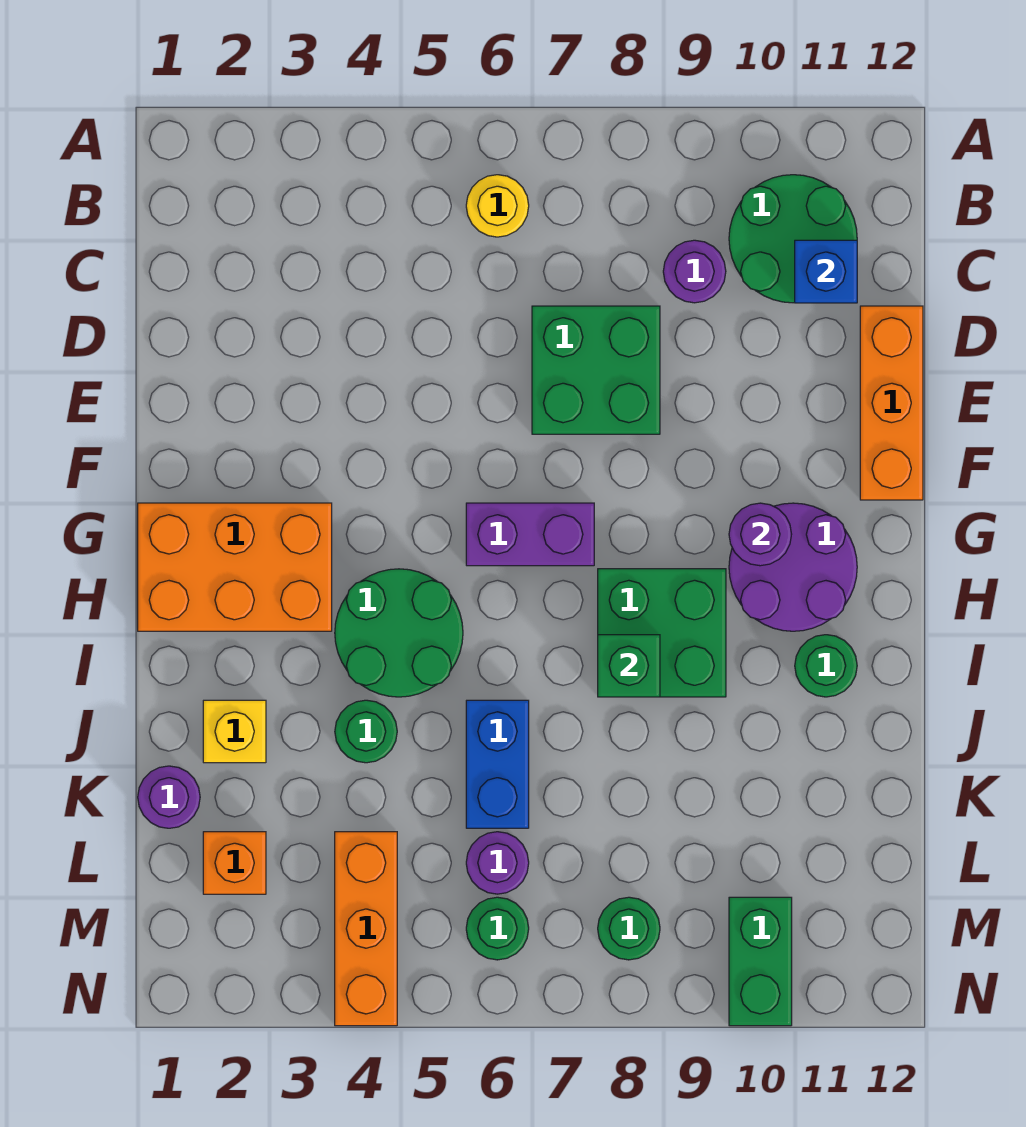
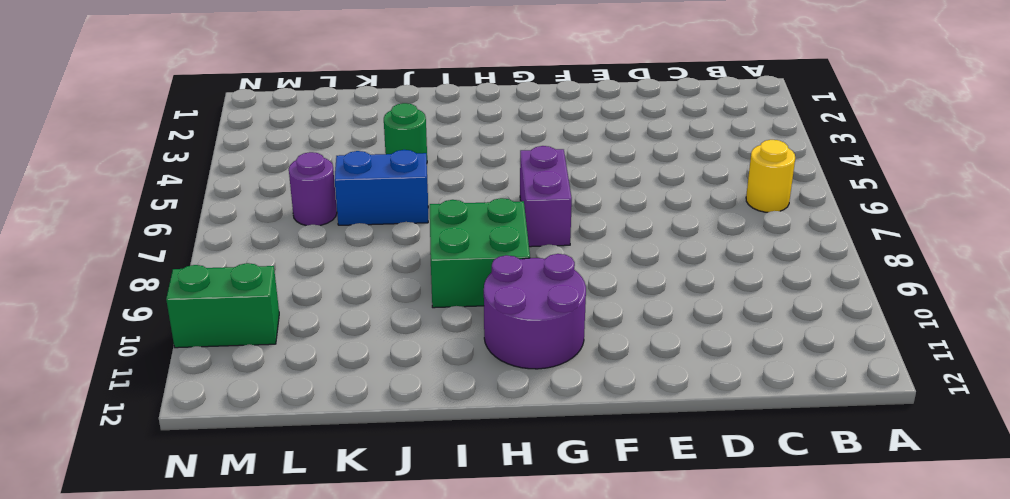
none -> green 2x2 round brick [729,175,857,303]
none -> purple 1x1 round brick [663,240,726,303]
none -> green 2x2 brick [532,306,660,434]

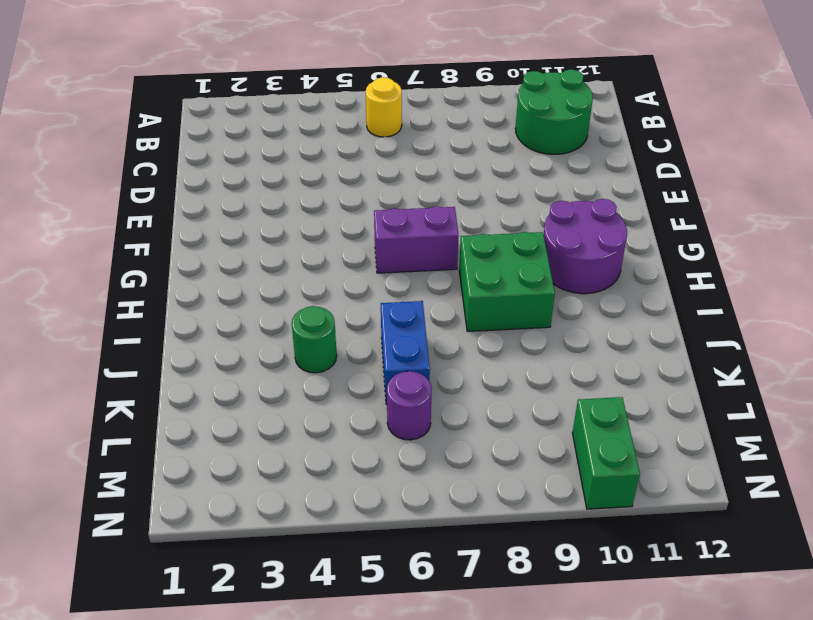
none -> purple 1x1 round brick [663,240,726,303]
none -> green 2x2 brick [532,306,660,434]
none -> orange 1x3 brick [860,306,923,500]

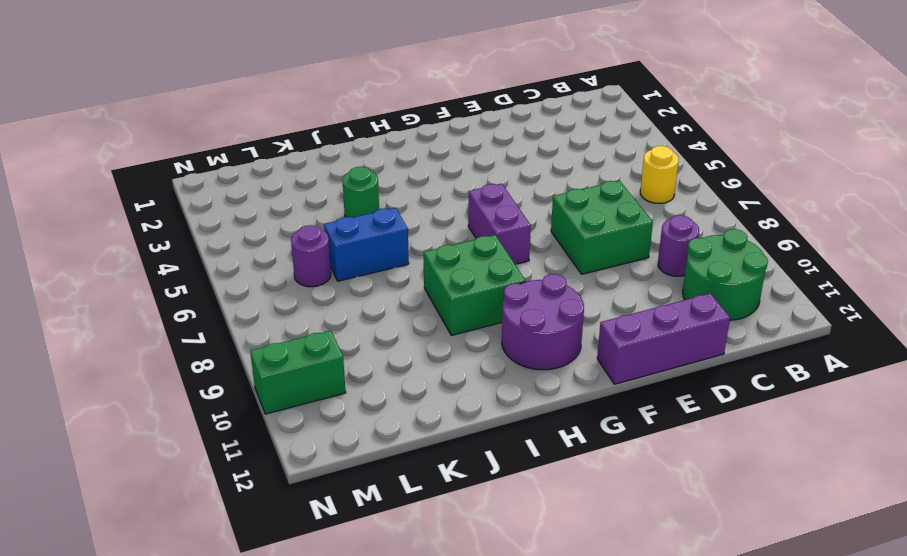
purple 1x3 brick [597,293,730,384] -> orange 1x3 brick [860,306,923,500]
none -> orange 2x3 brick [138,503,332,631]
none -> green 2x2 round brick [335,569,463,697]
none -> green 1x1 round brick [795,635,857,697]

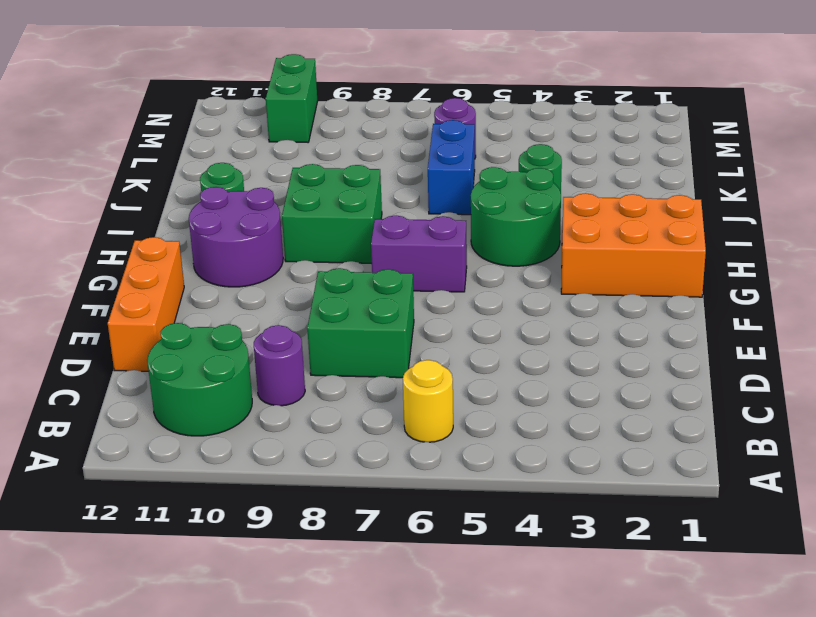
none -> yellow 1x1 brick [203,700,266,763]
none -> purple 1x1 round brick [138,766,200,828]
none -> orange 1x1 brick [203,832,266,894]

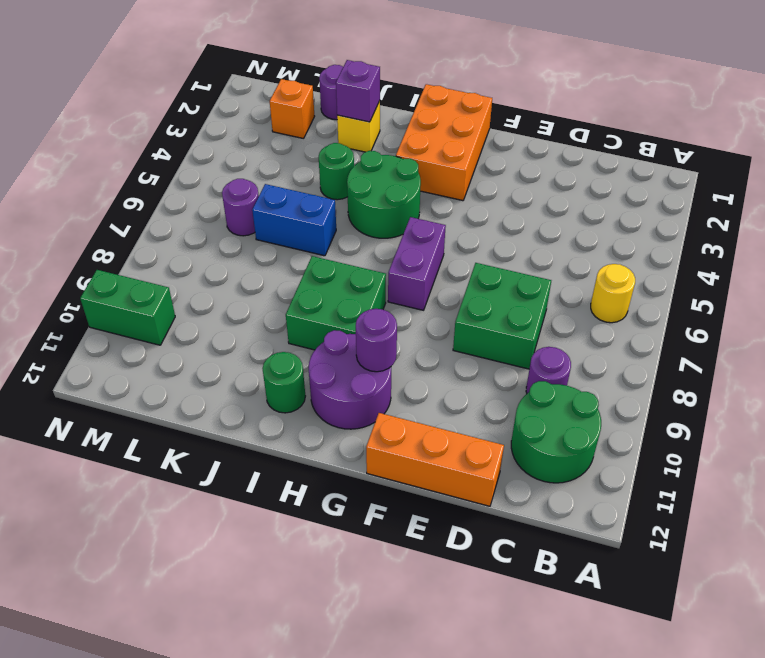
purple 1x1 brick [336,60,380,122] -> none
none -> orange 1x3 brick [335,832,397,1026]
none -> green 1x1 round brick [466,897,529,960]
none -> green 1x1 round brick [598,897,660,960]

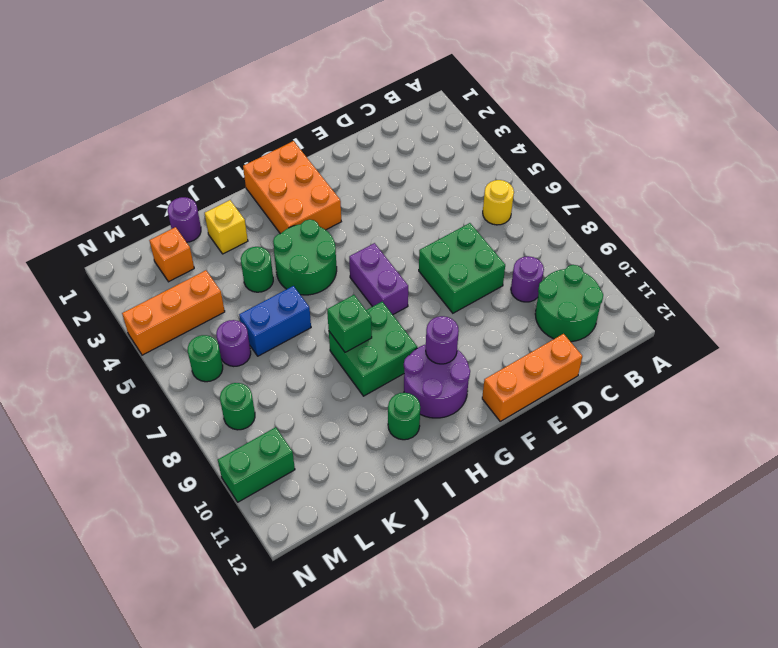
none -> blue 1x1 brick [795,240,857,303]

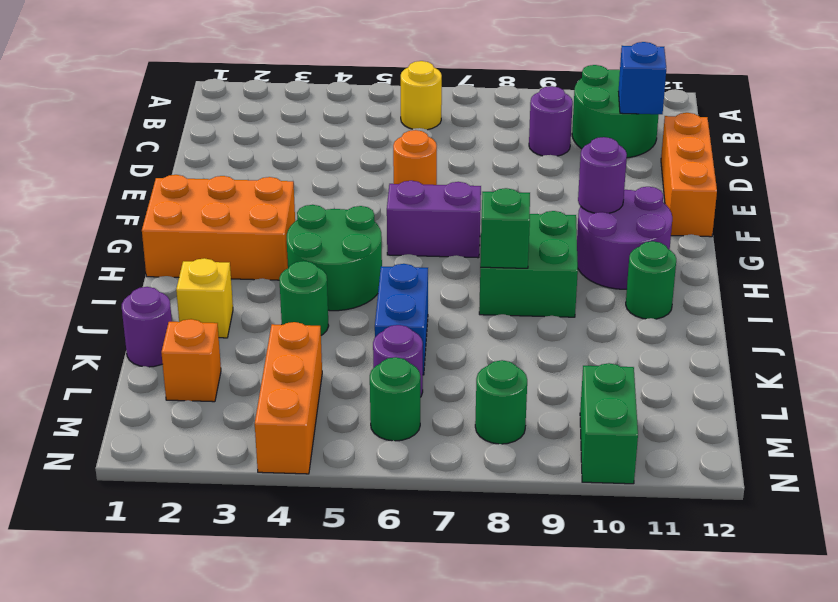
orange 1x1 round brick [393,130,437,185] -> none
none -> green 2x2 brick [532,306,660,434]

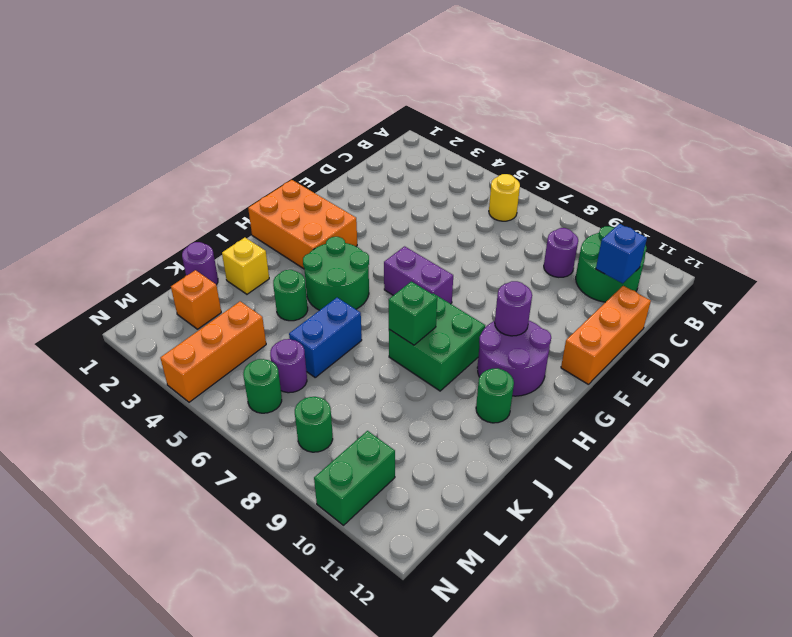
none -> green 2x2 brick [532,306,660,434]

